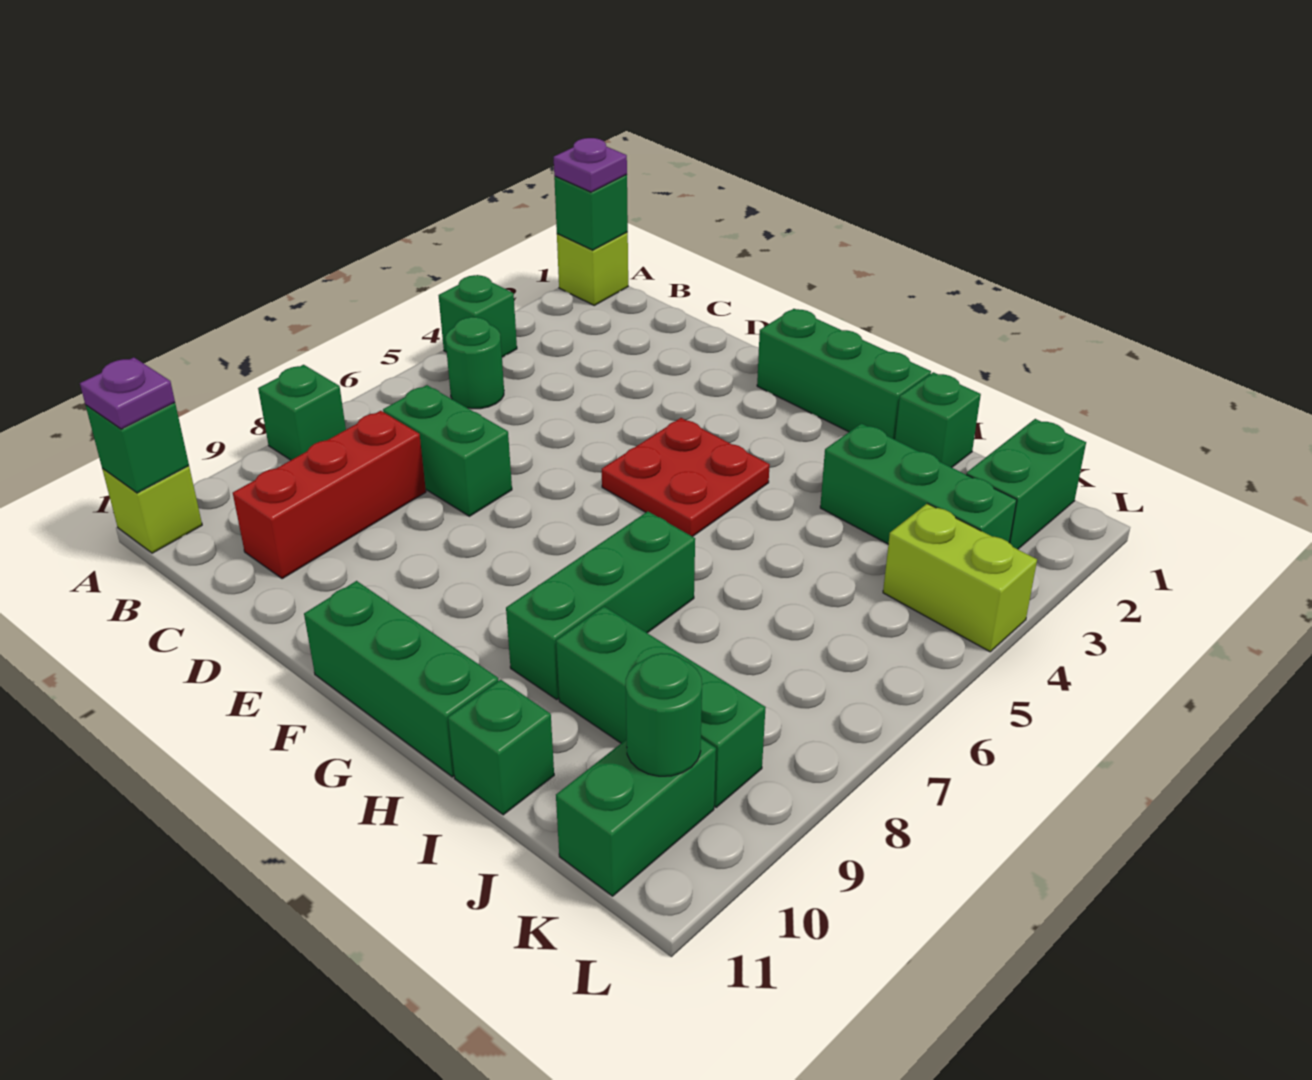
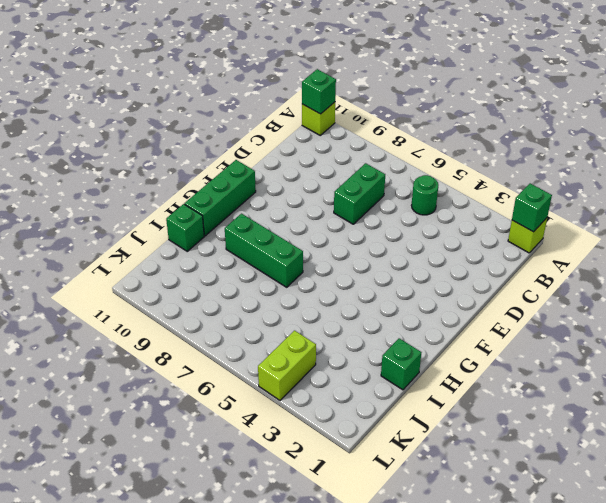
none -> green 1x1 brick [438,275,517,357]
none -> green 1x1 brick [258,365,346,460]
none -> red 1x3 brick [233,411,426,579]

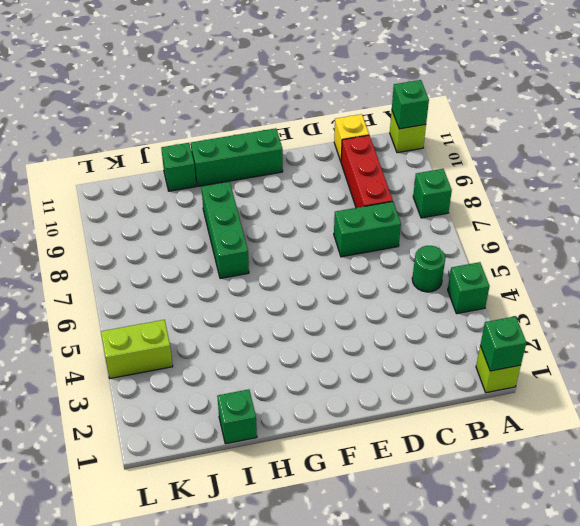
yellow 1x1 brick [334,114,369,161] -> none
none -> green 1x3 brick [757,309,931,440]
none -> red 2x2 plate [602,418,770,537]
none -> green 1x3 brick [820,423,1017,544]

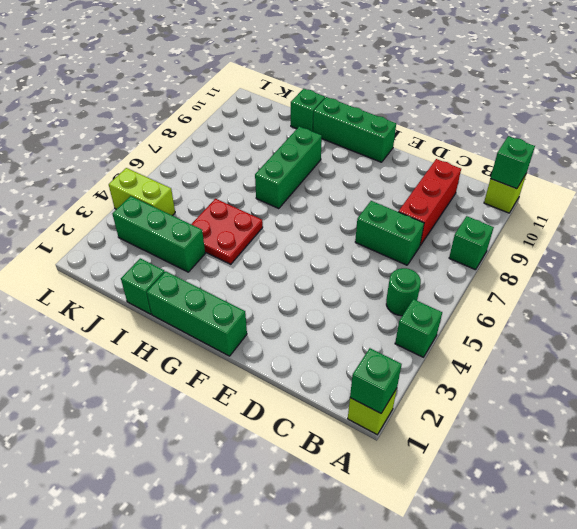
red 2x2 plate [191,199,263,264] -> red 2x2 plate moved to [602,418,770,537]
none -> green 1x3 brick [556,607,766,807]
none -> green 1x2 brick [966,419,1086,549]
none -> green 1x2 brick [556,738,716,896]

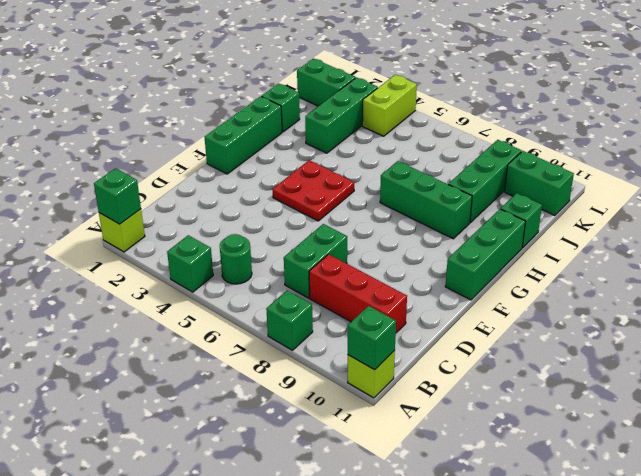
none -> green 1x1 round brick [626,653,702,776]
none -> purple 1x1 plate [554,138,627,192]
none -> purple 1x1 plate [80,357,175,429]

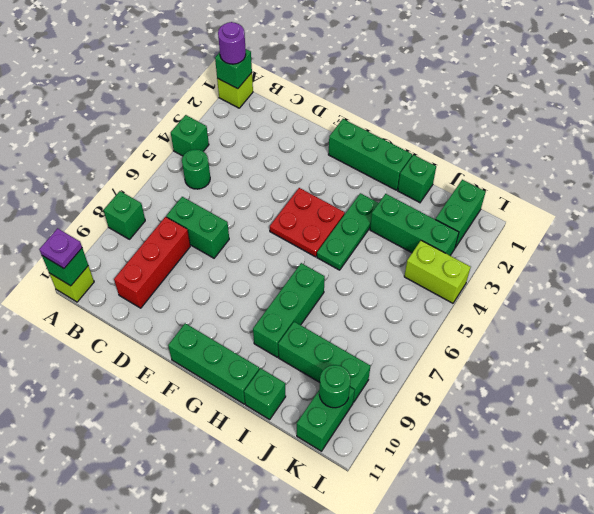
purple 1x1 round brick [218,22,246,64] -> purple 1x1 plate [554,138,627,192]
green 1x3 plate [317,193,378,270] -> none

